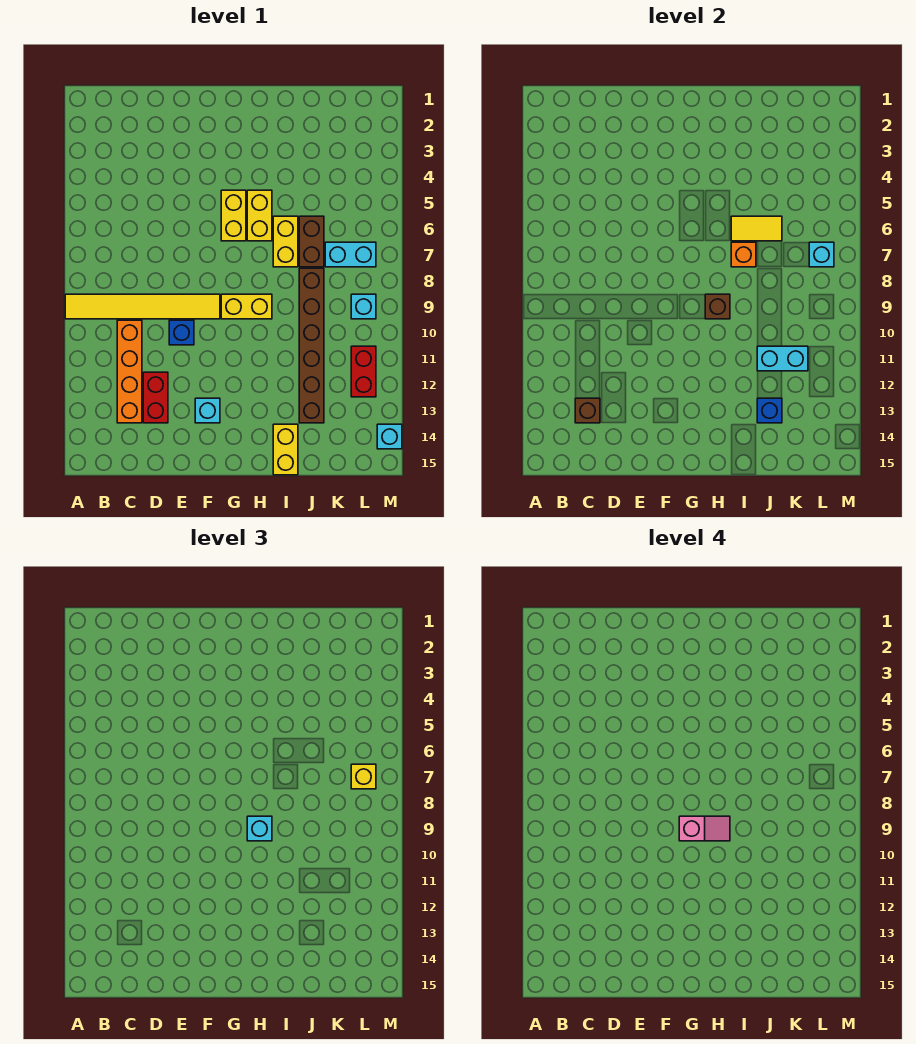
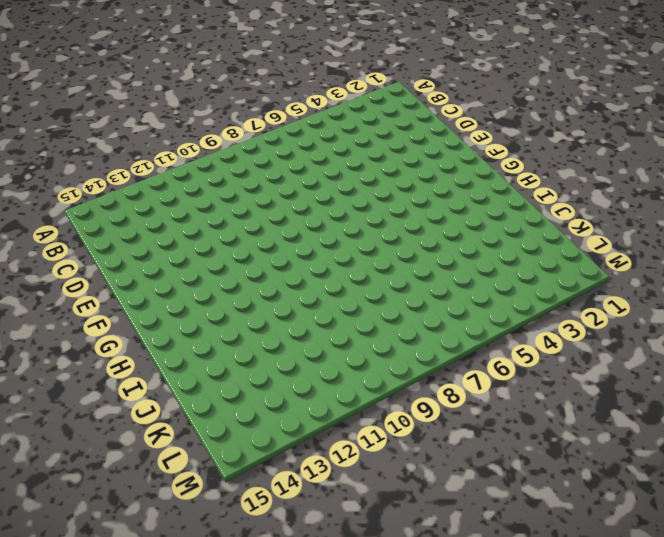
none -> yellow 1x6 tile [65,294,220,319]
none -> orange 1x4 brick [117,320,142,423]
none -> red 1x2 brick [143,372,168,423]

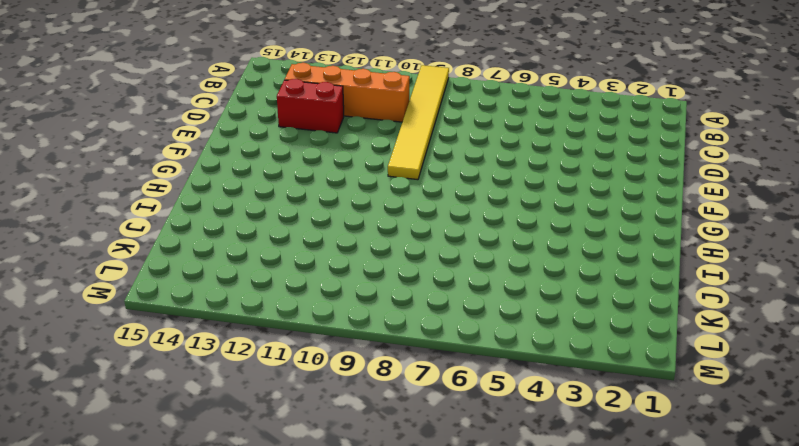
none -> blue 1x1 brick [169,320,194,345]
none -> cyan 1x1 brick [195,398,220,423]
none -> yellow 1x2 brick [221,190,246,241]

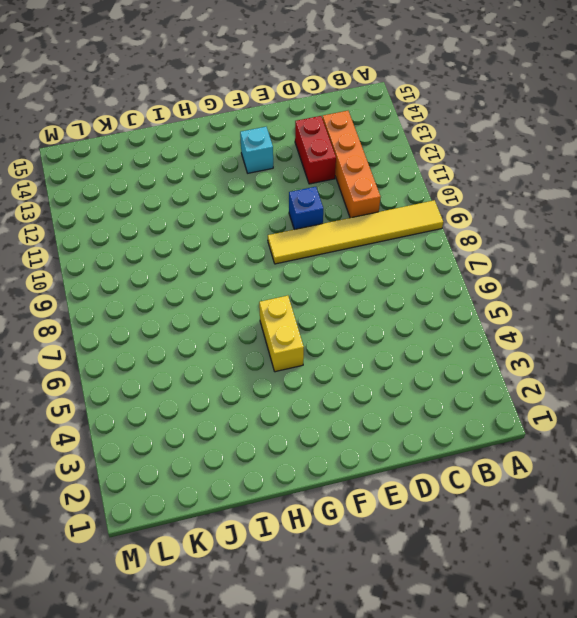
none -> yellow 1x2 brick [221,294,272,319]
none -> yellow 1x2 brick [247,190,272,241]
none -> yellow 1x2 brick [273,216,298,267]

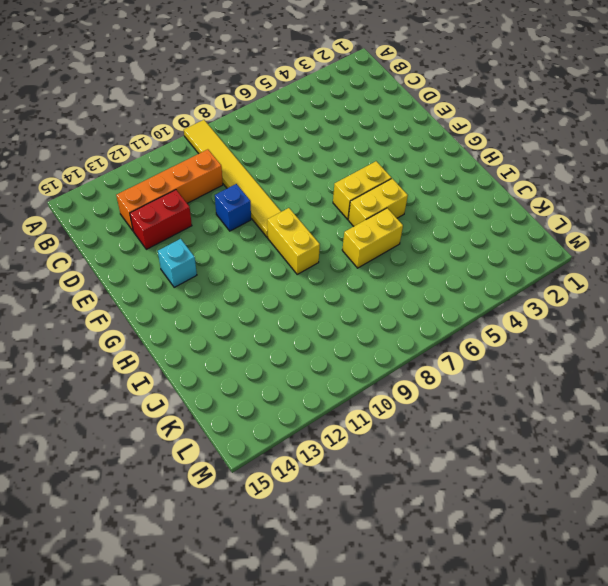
none -> yellow 1x2 brick [273,424,298,475]
none -> brown 1x2 brick [299,216,324,267]
none -> brown 1x6 brick [299,268,324,423]

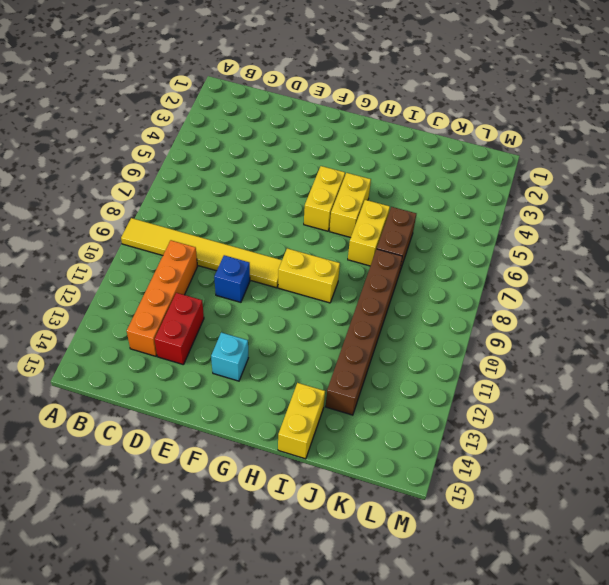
none -> cyan 1x2 brick [325,242,376,267]
none -> cyan 1x1 brick [351,294,376,319]
none -> red 1x2 brick [351,346,376,397]

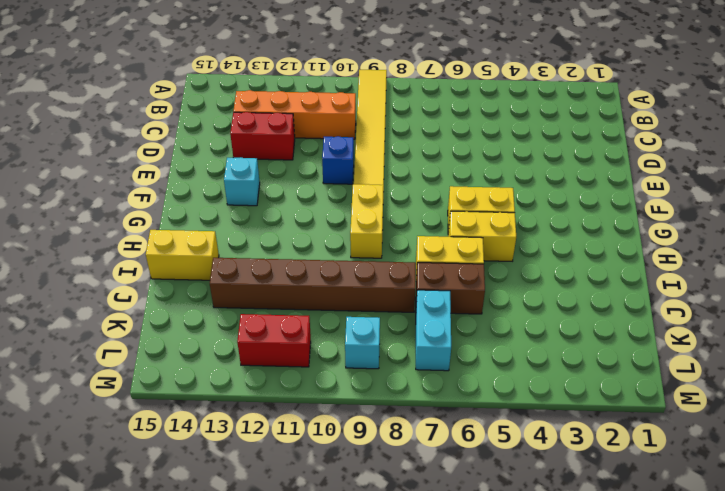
none -> cyan 1x1 brick [377,424,402,449]
none -> brown 1x1 brick [575,398,600,423]
none -> brown 1x1 brick [705,294,730,319]

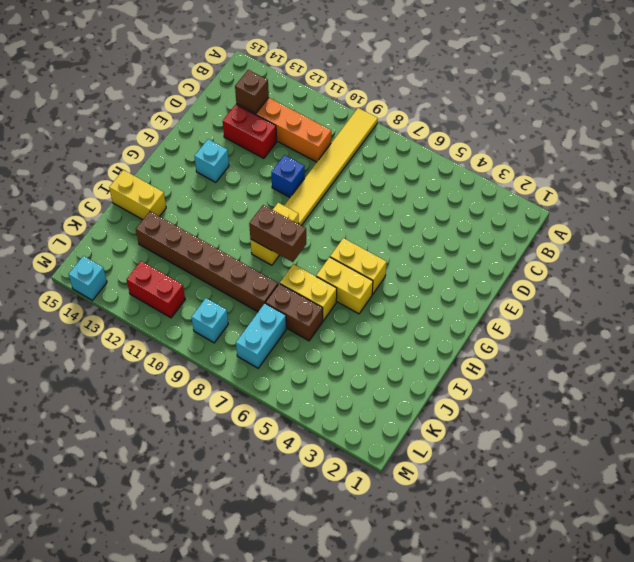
brown 1x2 brick [249,205,306,262] -> brown 1x1 brick [705,294,730,319]
none -> yellow 1x2 tile [731,216,782,241]
none -> orange 1x1 brick [731,242,756,267]
none -> cyan 1x2 brick [757,346,808,371]

